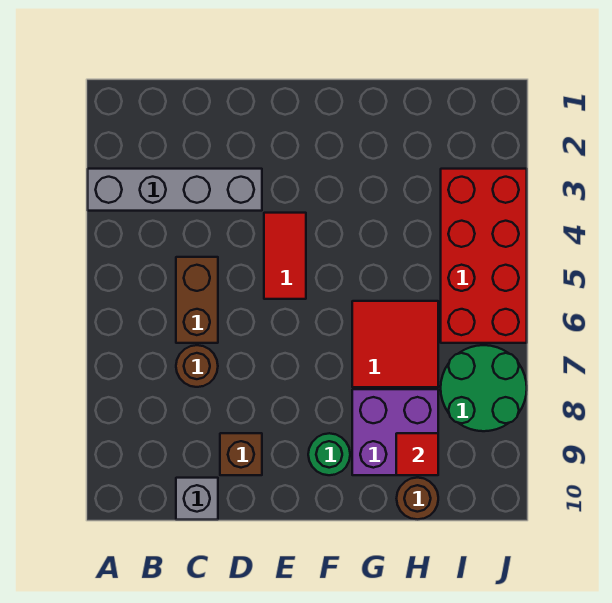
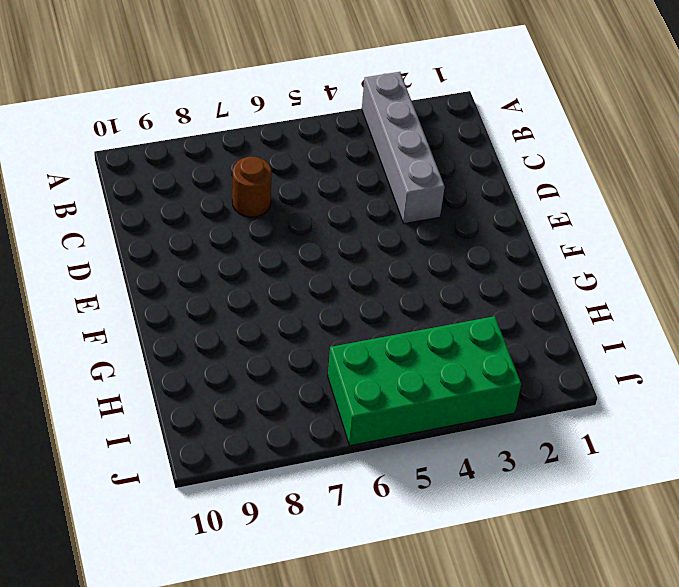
green 2x4 brick [328,316,521,446] -> red 2x4 brick [441,169,527,343]
none -> brown 1x2 brick [176,257,218,343]
none -> grey 1x1 brick [176,478,218,520]
none -> brown 1x1 brick [220,433,262,475]

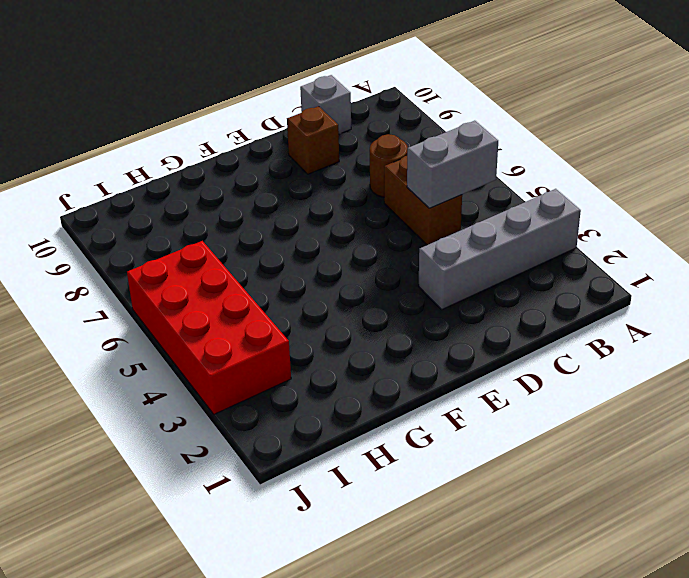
grey 1x2 brick [407,121,498,208] -> none
none -> red 1x2 tile [264,213,306,299]
none -> green 1x1 round brick [308,433,350,475]
none -> red 2x2 tile [352,301,438,387]

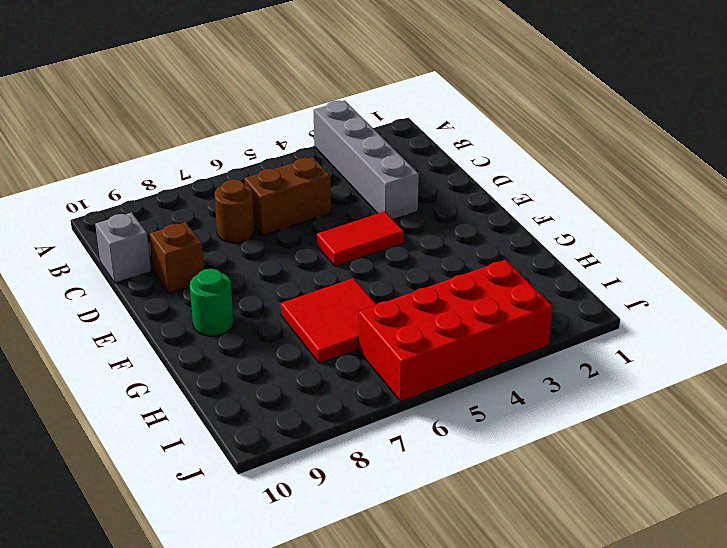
none -> purple 2x2 brick [352,389,438,475]
none -> brown 1x1 round brick [397,478,438,519]
none -> green 2x2 round brick [441,345,527,431]

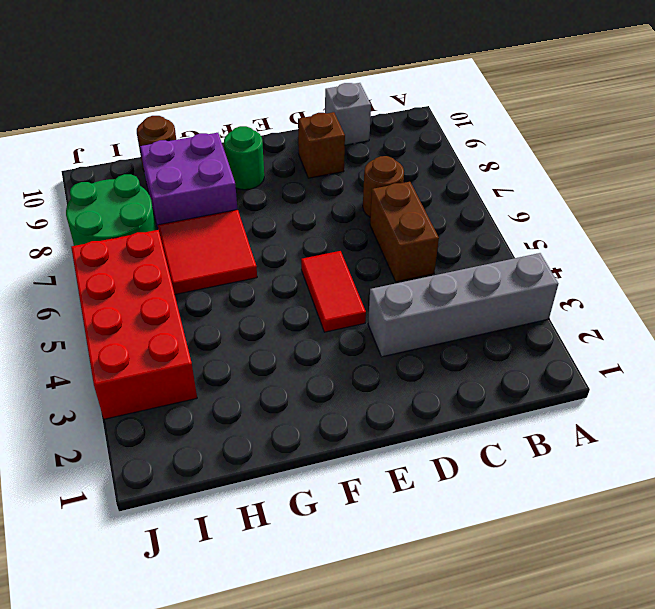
none -> red 1x1 tile [396,433,438,475]

